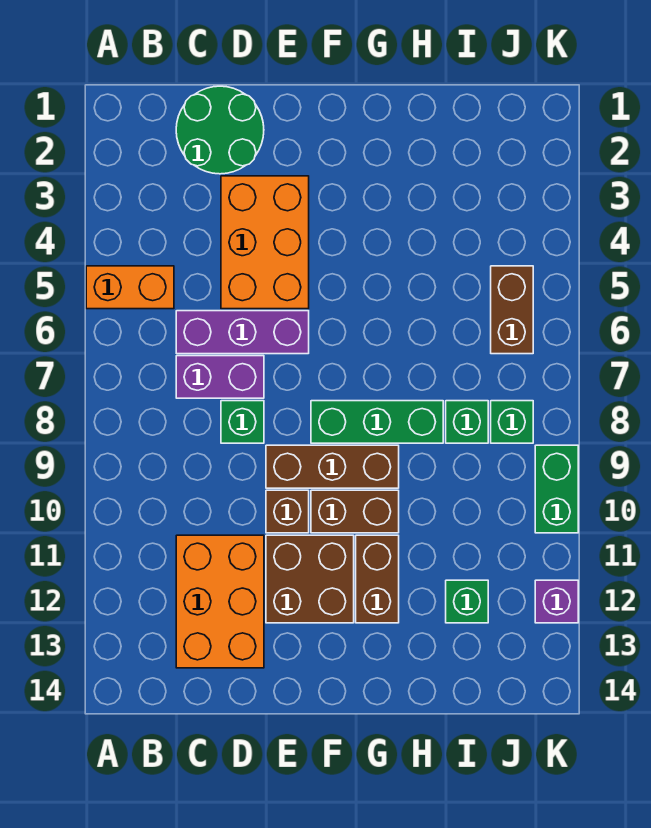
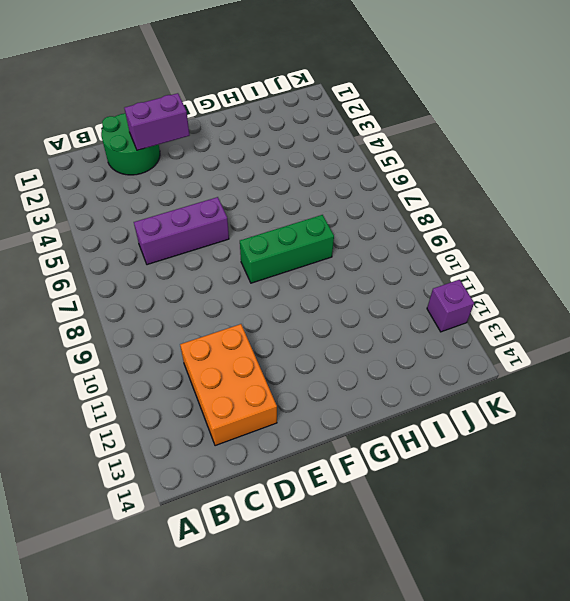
purple 1x2 brick [124,93,190,150] -> purple 1x2 brick moved to [176,356,264,398]
none -> orange 1x2 brick [86,266,174,309]
none -> orange 2x3 brick [221,176,309,309]
none -> green 1x1 brick [221,401,264,443]

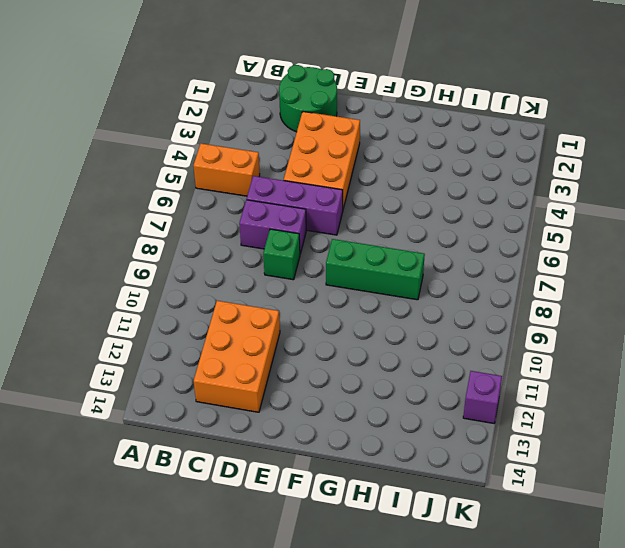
none -> brown 1x3 brick [266,445,399,488]
none -> brown 1x1 brick [266,490,309,533]
none -> brown 2x2 brick [266,535,354,623]

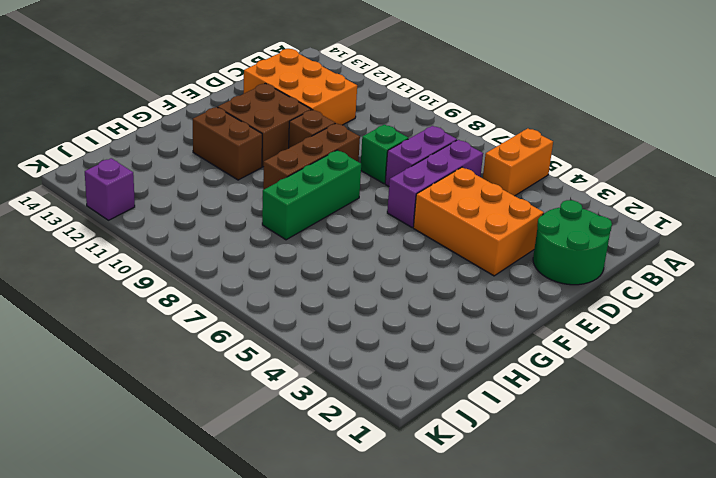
none -> brown 1x2 brick [311,490,399,533]
none -> green 1x1 brick [446,401,488,443]
none -> green 1x1 brick [446,580,488,623]

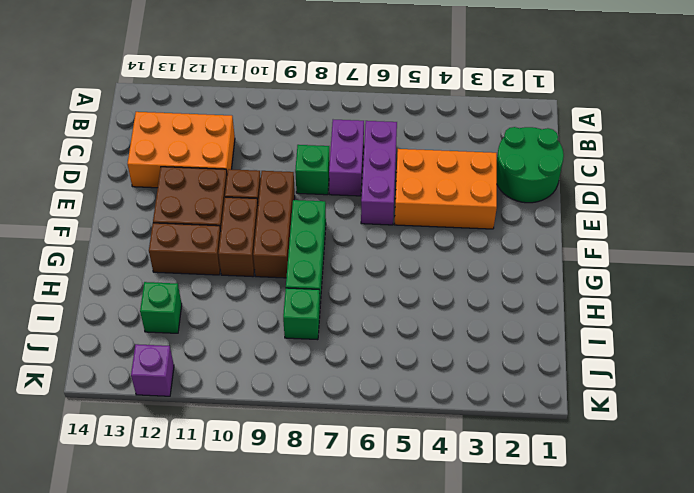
none -> orange 1x2 brick [86,266,174,309]
none -> brown 1x2 brick [491,266,533,354]
none -> green 1x1 brick [491,401,533,443]

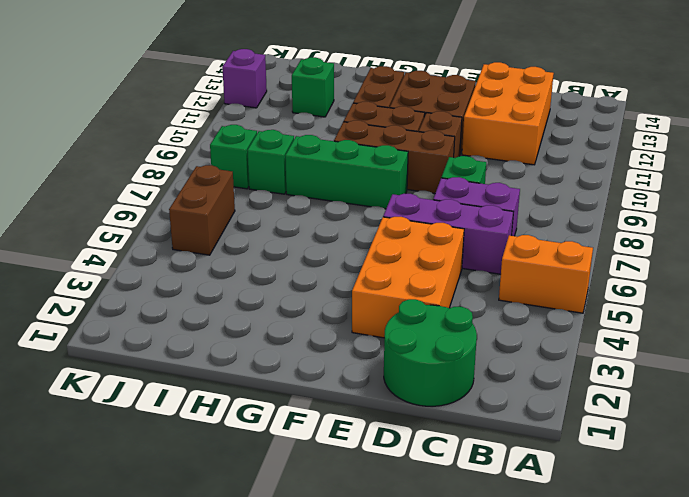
none -> green 1x2 brick [535,445,578,533]

